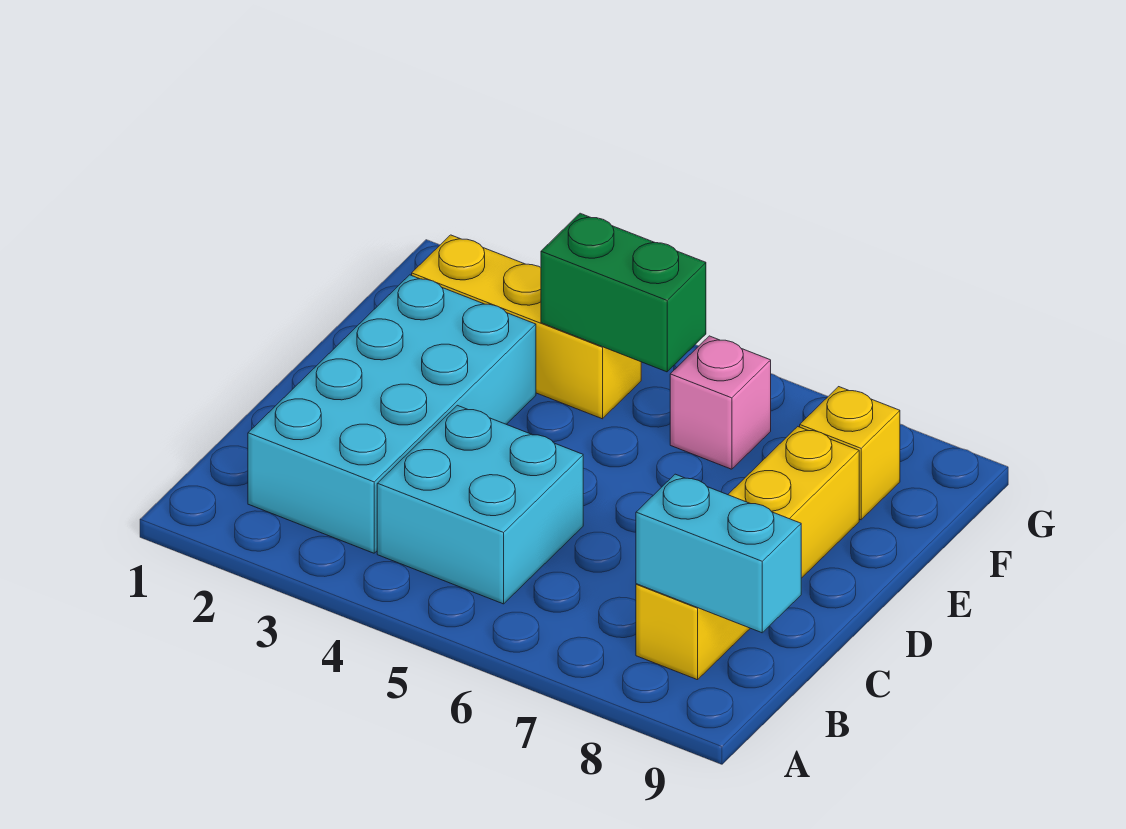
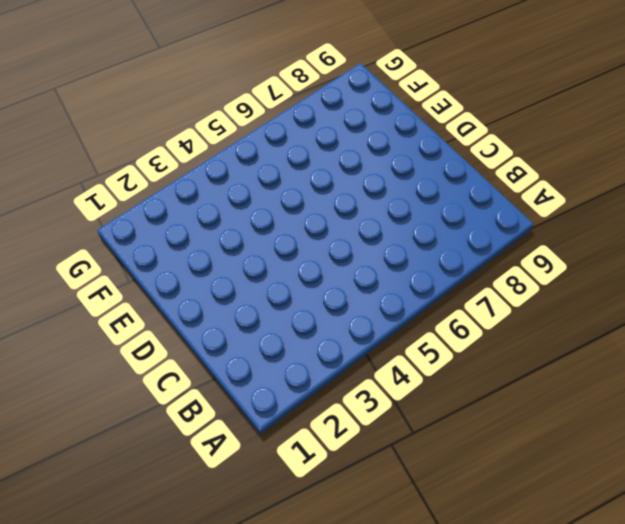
none -> cyan 2x4 brick [248,275,536,553]
none -> cyan 2x2 brick [377,405,583,604]

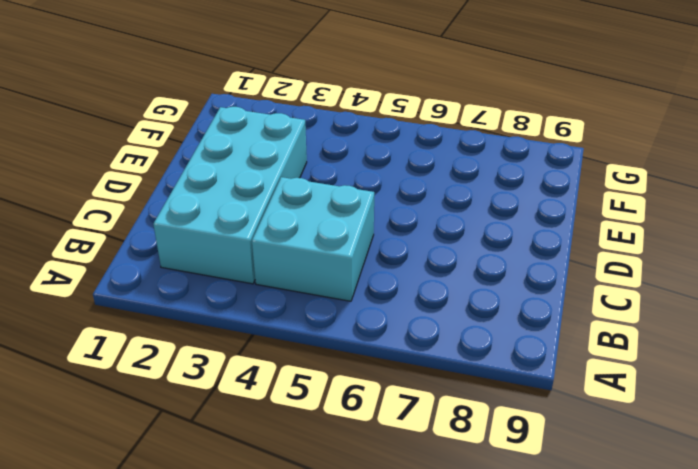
none -> yellow 1x4 brick [636,427,859,680]
none -> yellow 1x3 brick [412,235,641,419]

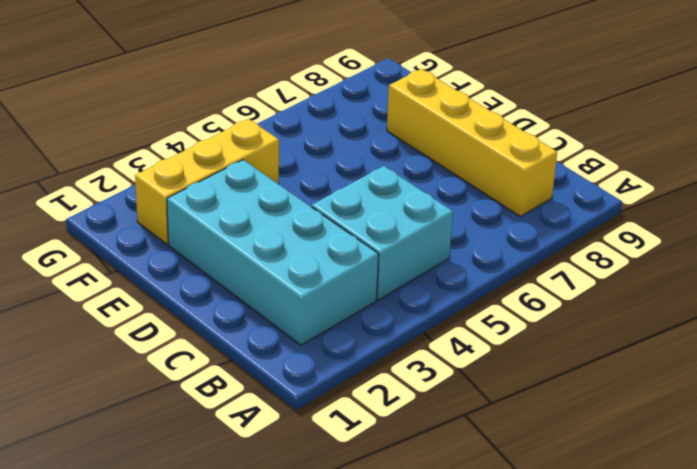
none -> pink 1x1 brick [670,336,771,469]
none -> yellow 1x1 brick [800,387,900,520]

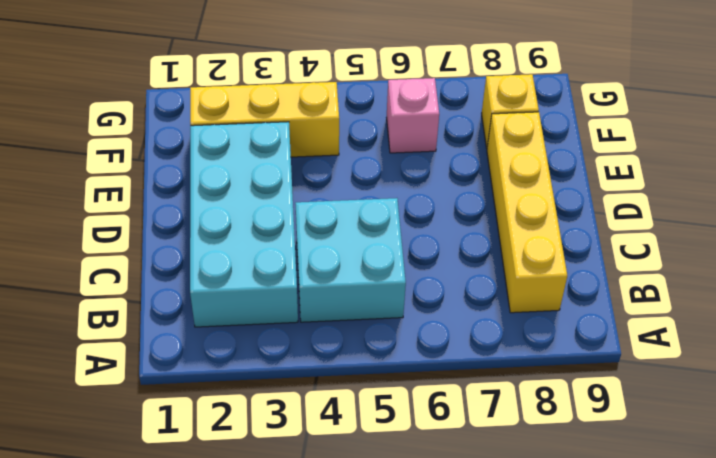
none -> cyan 1x2 brick [636,474,801,633]
none -> green 1x2 brick [541,213,706,372]

